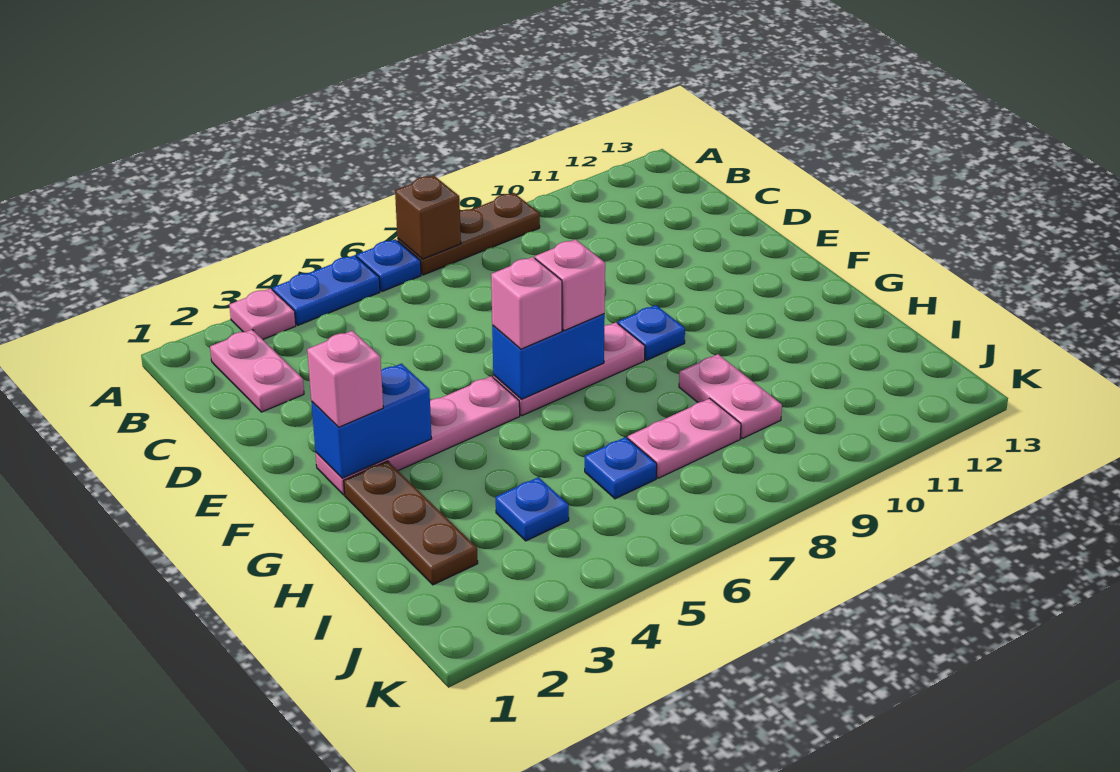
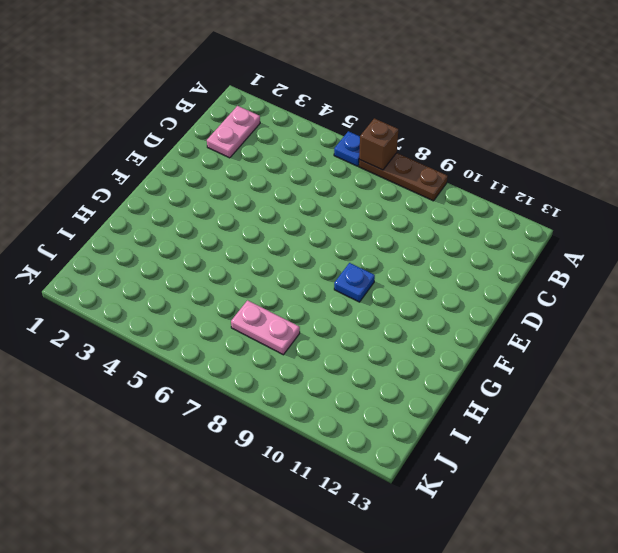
none -> pink 1x1 plate [229,288,296,339]
none -> blue 1x2 plate [273,255,380,325]
none -> pink 1x4 plate [315,376,520,495]

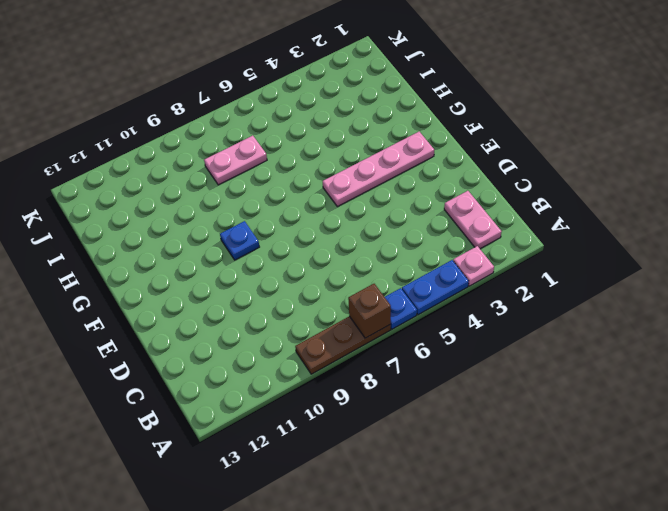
none -> pink 1x3 plate [493,322,645,416]
none -> brown 1x3 plate [344,461,478,585]
none -> pink 1x2 plate [679,354,782,439]

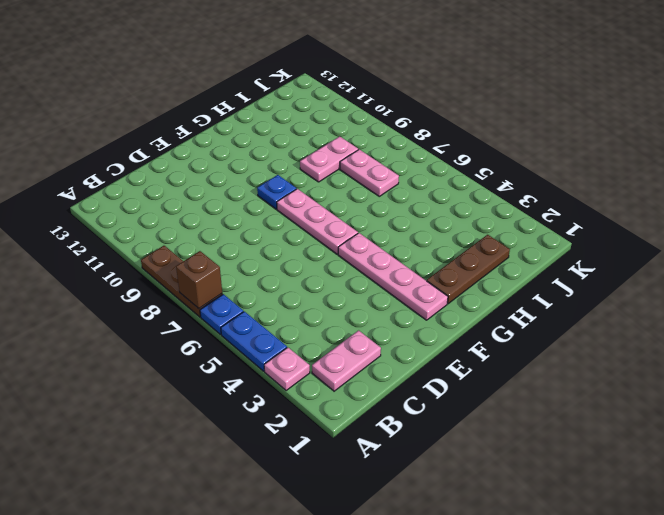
none -> blue 1x1 plate [496,477,569,541]
none -> blue 1x1 plate [585,437,657,499]
none -> blue 1x2 brick [311,364,432,478]

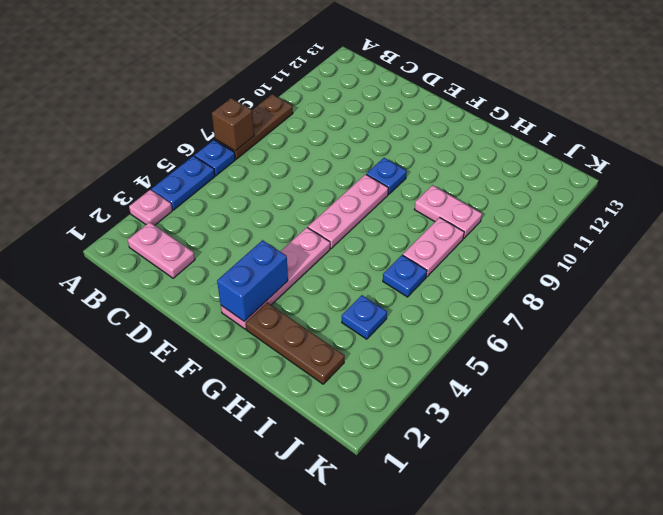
none -> blue 1x2 brick [492,314,605,399]
none -> pink 1x1 brick [307,331,383,427]
none -> pink 1x1 brick [491,257,562,349]

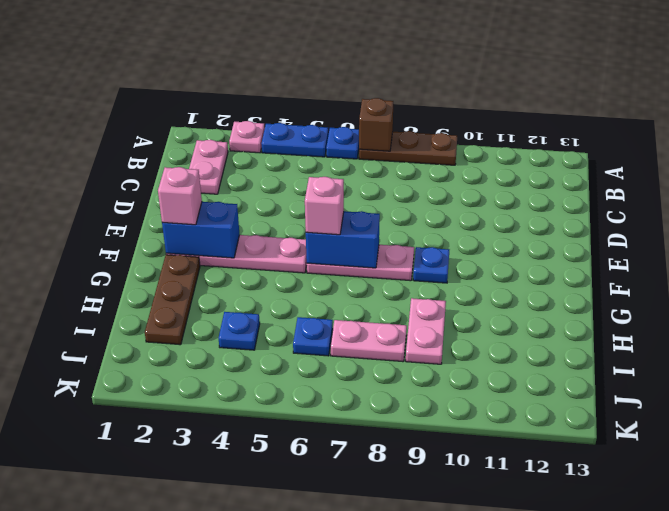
none -> pink 1x1 brick [535,239,605,331]

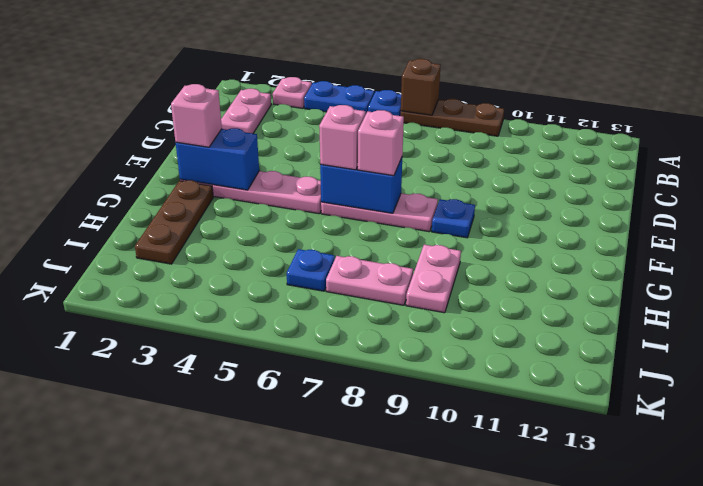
none -> blue 1x1 plate [496,477,569,541]

